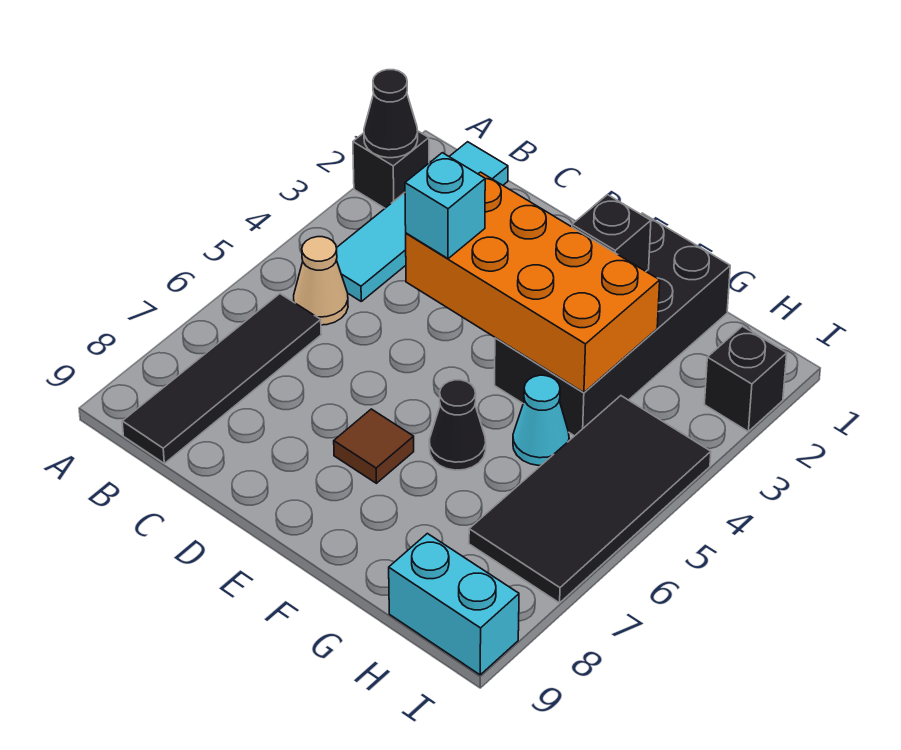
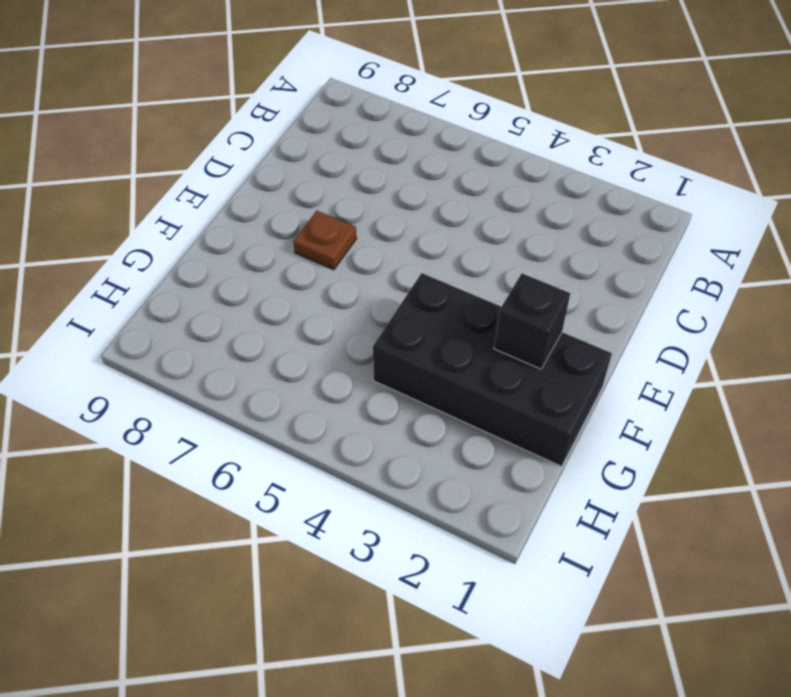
brown 1x1 plate [293,211,357,270] -> brown 1x1 tile [334,409,414,483]
none -> black 1x1 brick [353,131,429,208]
none -> cyan 1x4 tile [336,142,508,301]
none -> tan 1x1 cone [294,237,348,325]

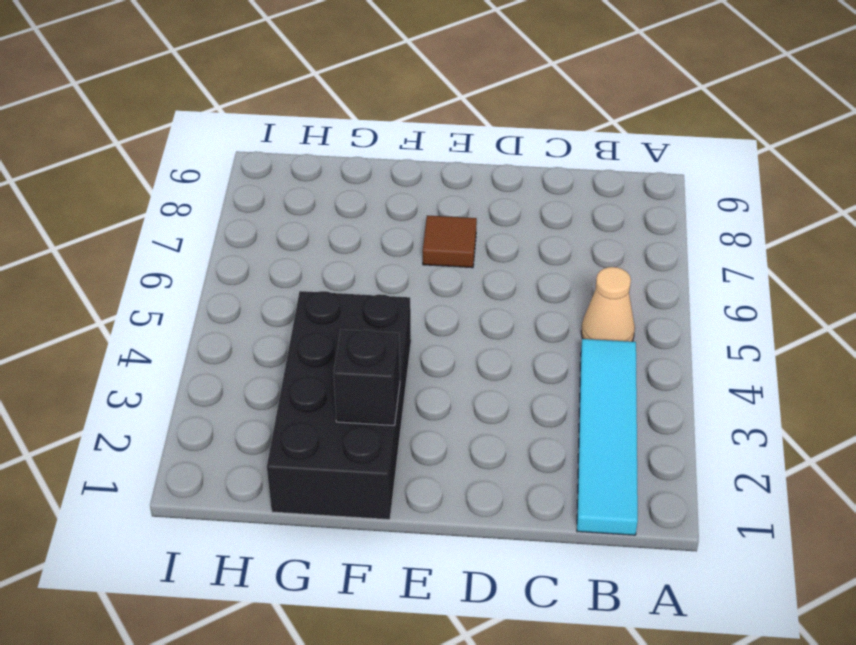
none -> black 1x1 brick [353,131,429,208]
none -> black 1x4 tile [122,294,321,463]
none -> black 1x1 cone [429,380,486,470]

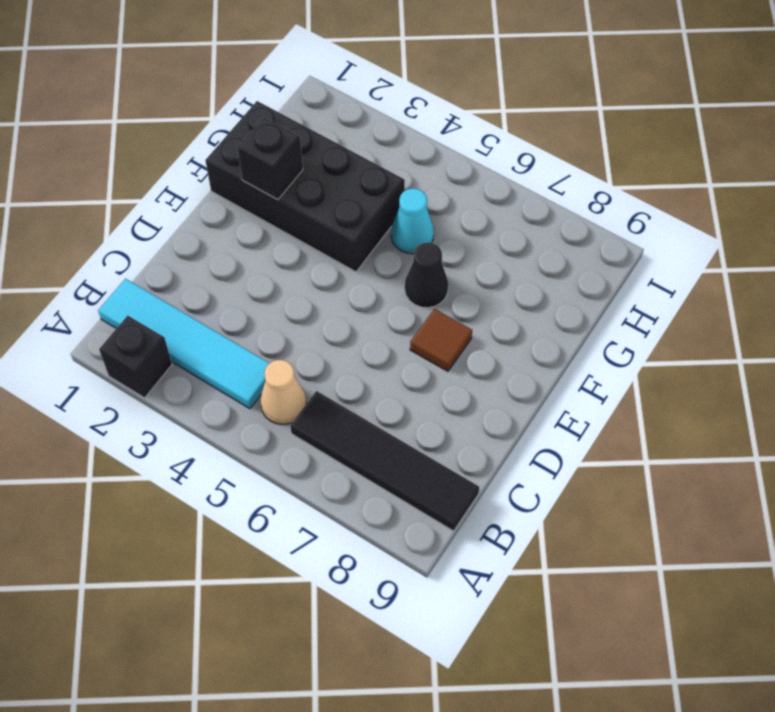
none -> black 2x4 tile [469,396,711,603]
none -> cyan 1x2 brick [389,534,519,675]
none -> black 1x1 brick [704,326,787,431]

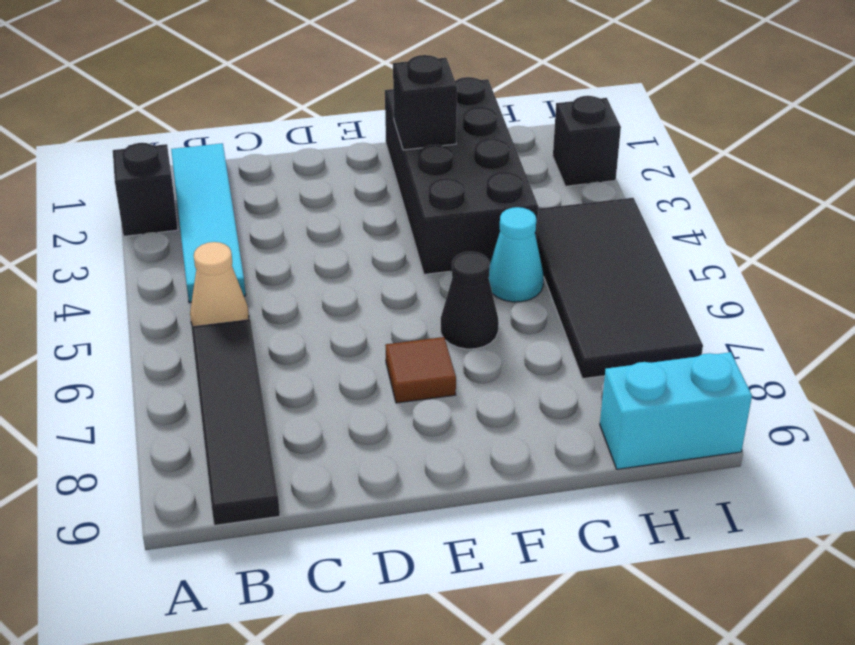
none -> black 1x1 cone [364,70,418,158]
none -> orange 2x4 brick [406,172,660,393]
none -> cyan 1x1 brick [405,153,485,259]

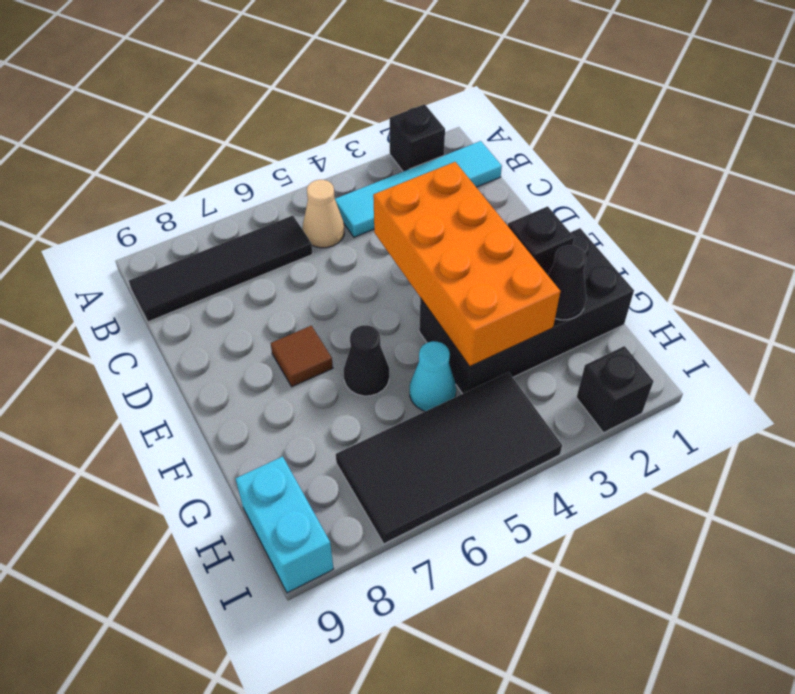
black 1x1 cone [548,245,586,320] -> black 1x1 cone moved to [364,70,418,158]
none -> cyan 1x1 brick [405,153,485,259]

